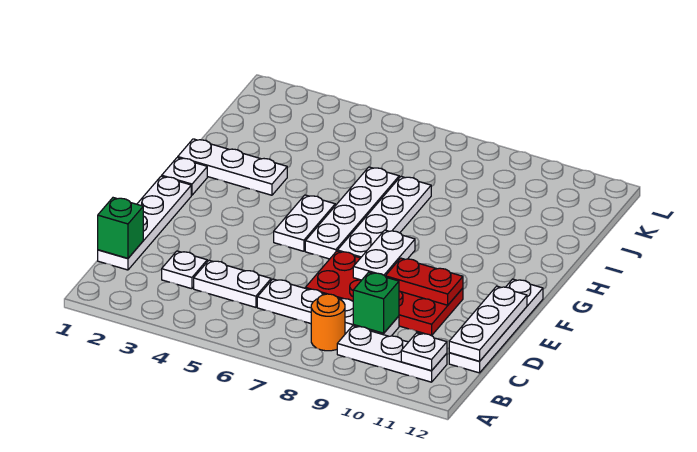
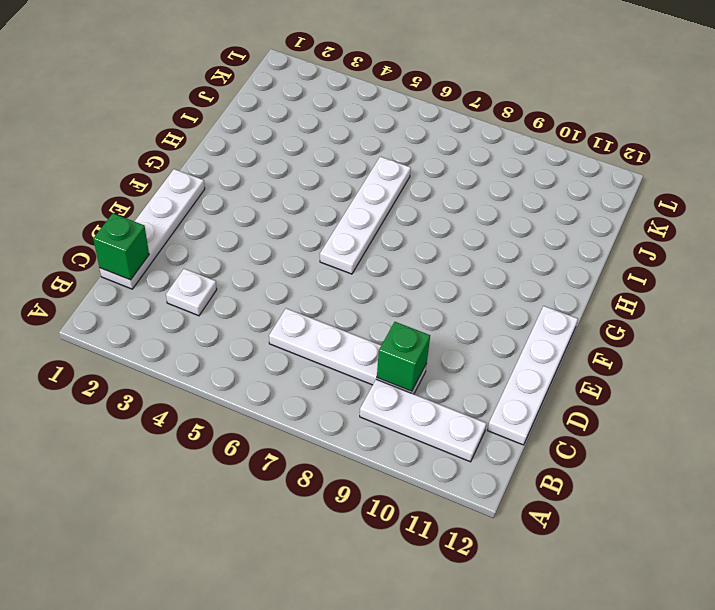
none -> orange 1x1 round brick [311,294,345,351]
none -> white 1x2 plate [194,260,271,307]
none -> red 2x4 plate [305,251,463,336]

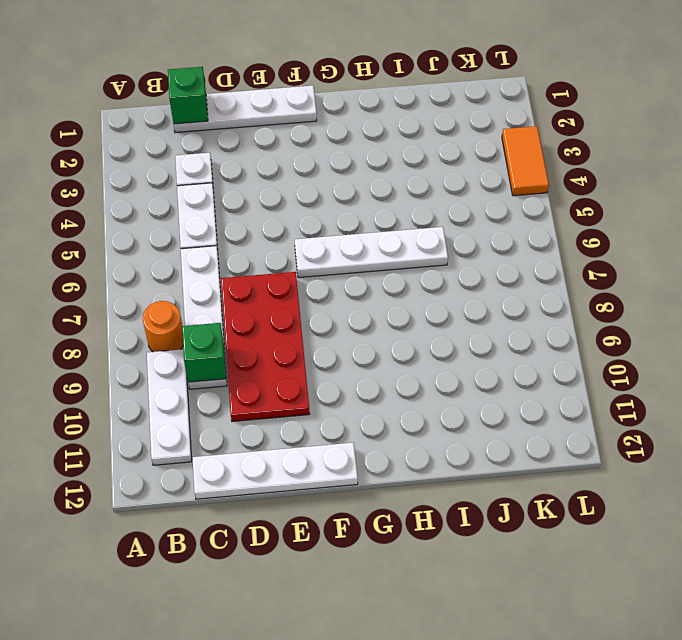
orange 1x2 tile [502,126,549,196] -> none
none -> white 1x2 plate [274,195,335,251]
none -> white 1x4 plate [337,176,431,258]
none -> white 1x1 plate [162,158,207,195]

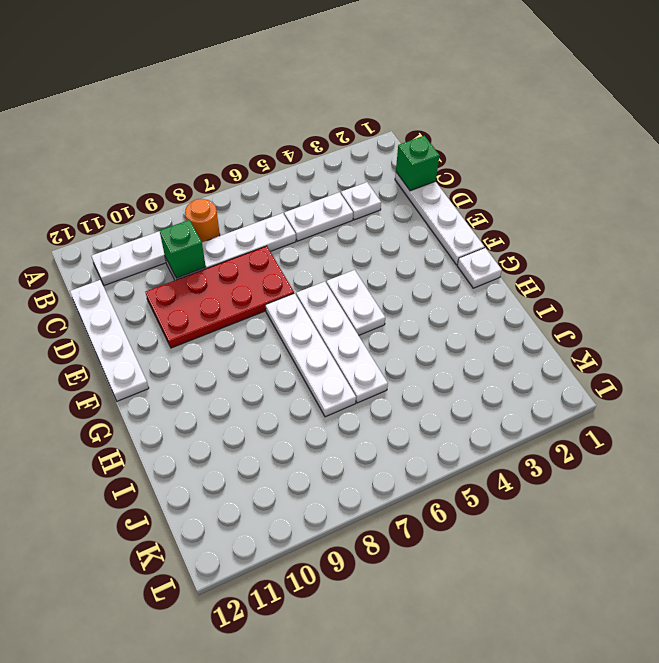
none -> white 1x3 plate [178,139,287,195]
none -> white 1x1 plate [401,333,447,371]
none -> white 1x3 plate [449,286,527,361]

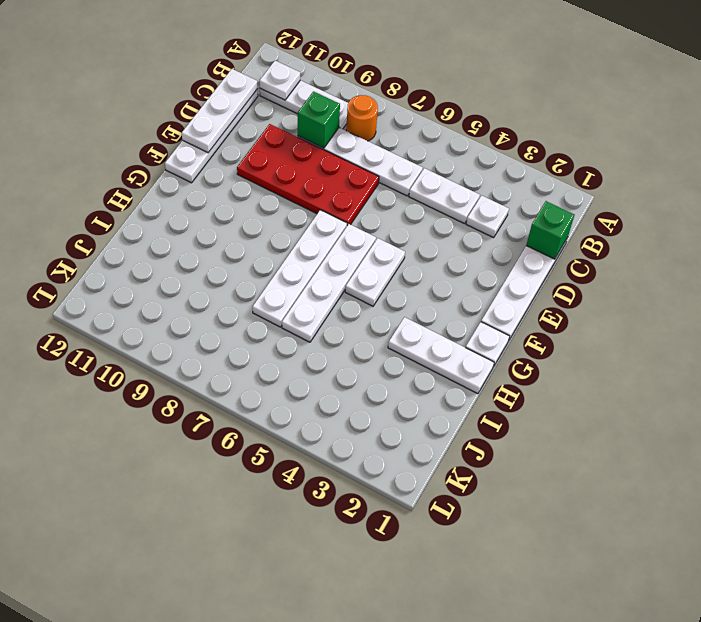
none -> white 1x2 plate [353,230,415,280]
none -> red 1x2 plate [385,258,463,305]

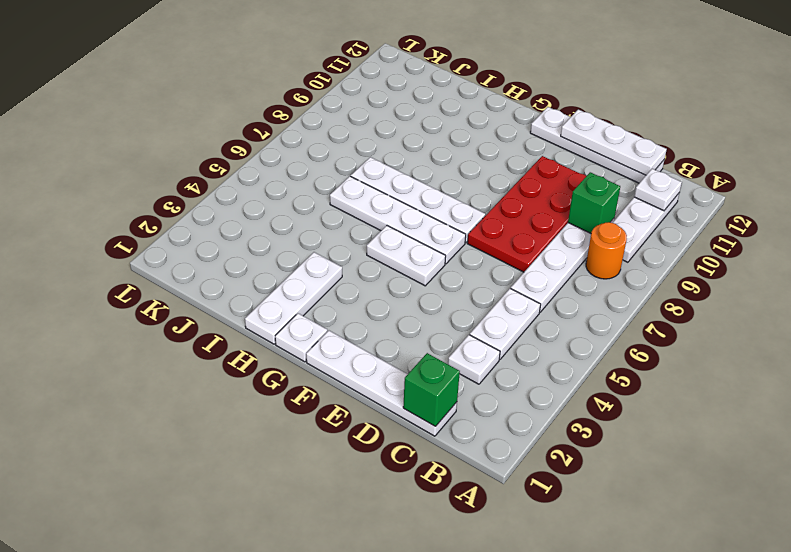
none -> white 1x2 plate [353,230,415,280]
none -> red 1x2 plate [385,258,463,305]

